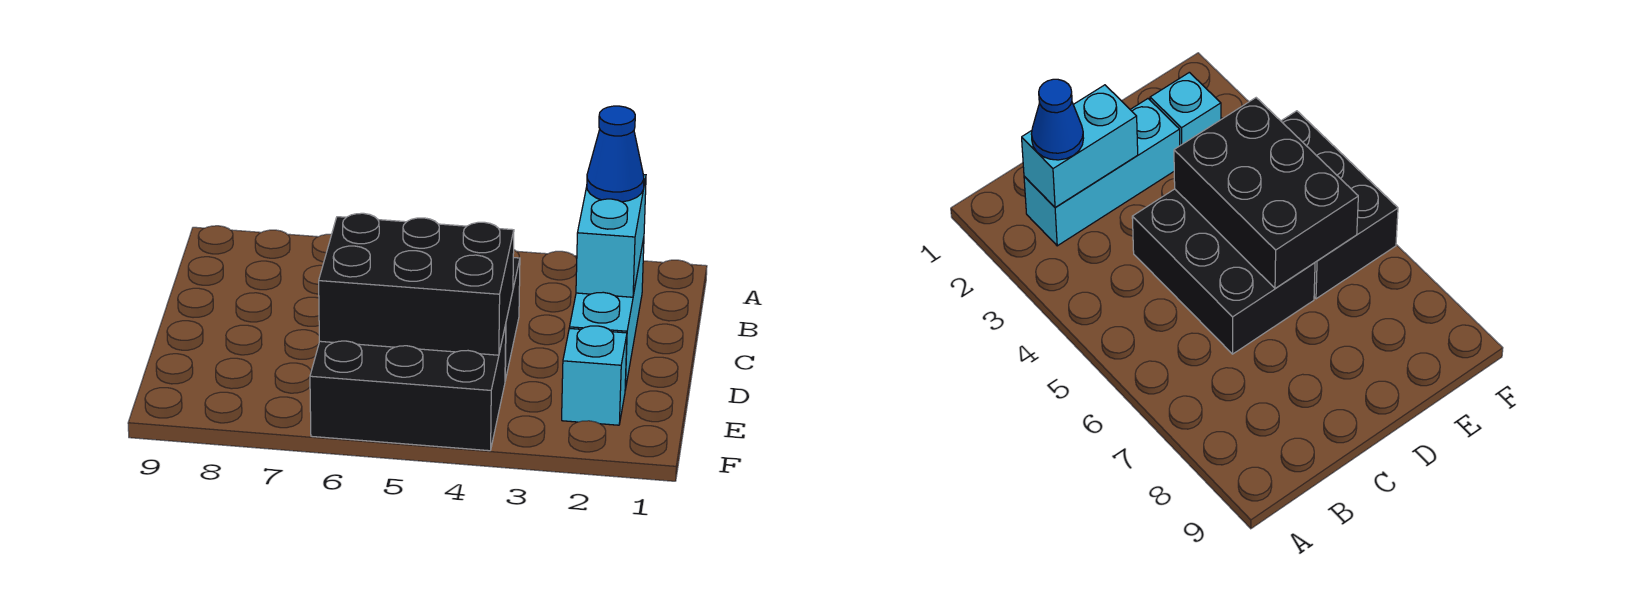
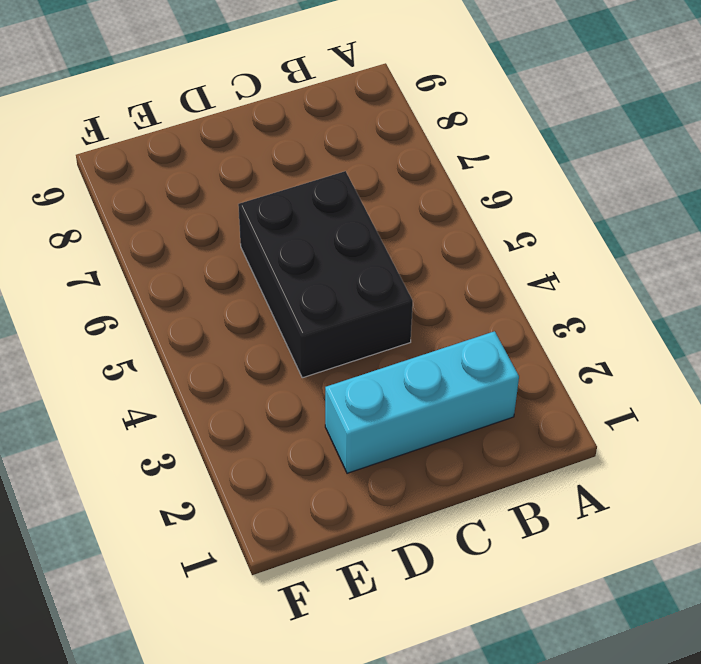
none -> cyan 1x1 brick [562,326,627,425]
none -> black 2x3 brick [310,325,506,451]

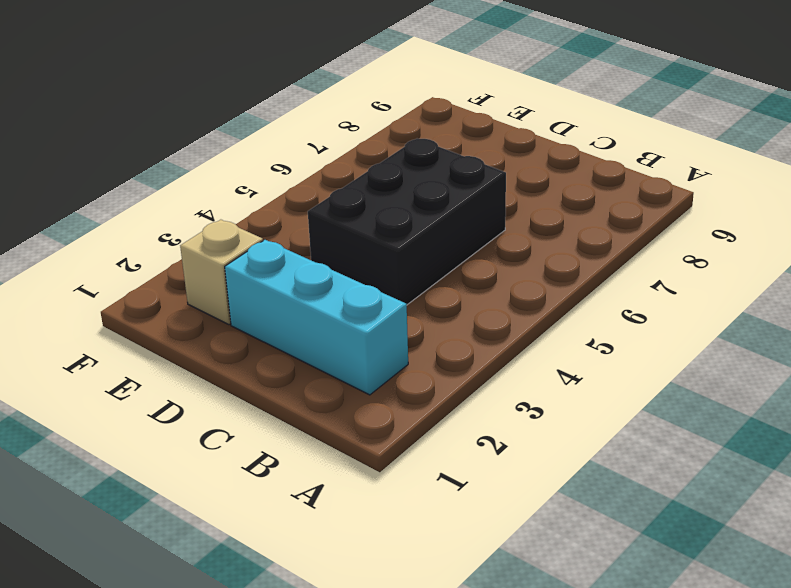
tan 1x1 brick [180,220,263,325] -> cyan 1x1 brick [562,326,627,425]
none -> black 2x3 brick [310,325,506,451]
none -> cyan 1x2 brick [576,175,646,297]

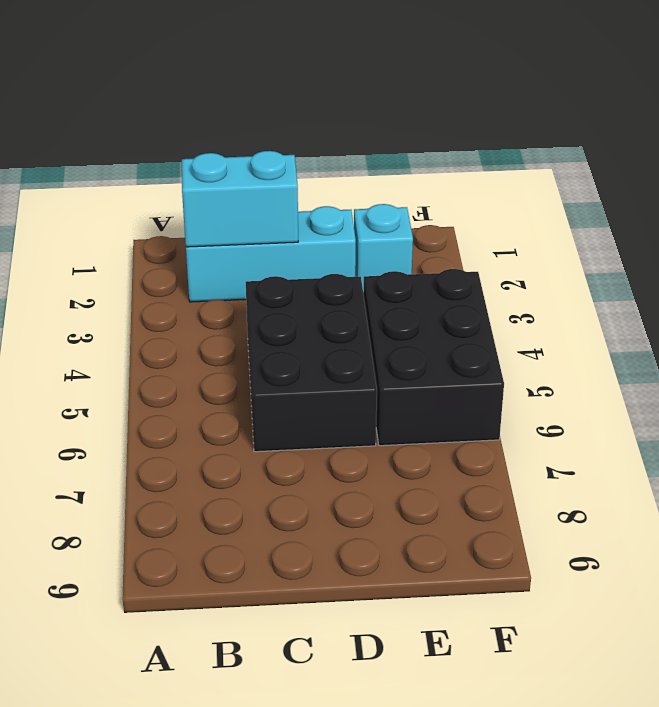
none -> black 2x3 brick [319,213,514,355]
none -> blue 1x1 cone [587,106,644,202]

